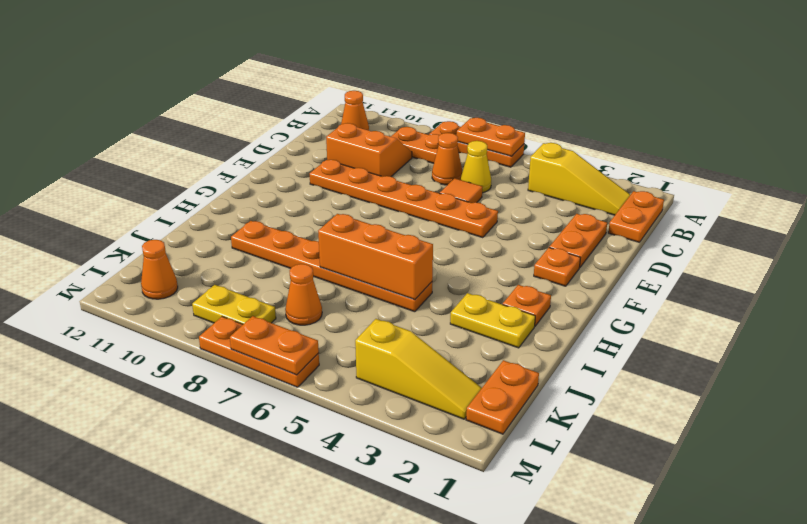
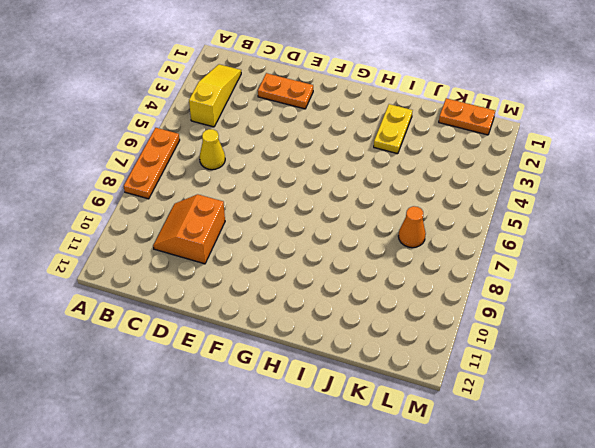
none -> orange 1x2 plate [608,191,664,242]
none -> orange 1x2 plate [391,127,439,163]
none -> orange 1x1 cone [341,91,369,131]

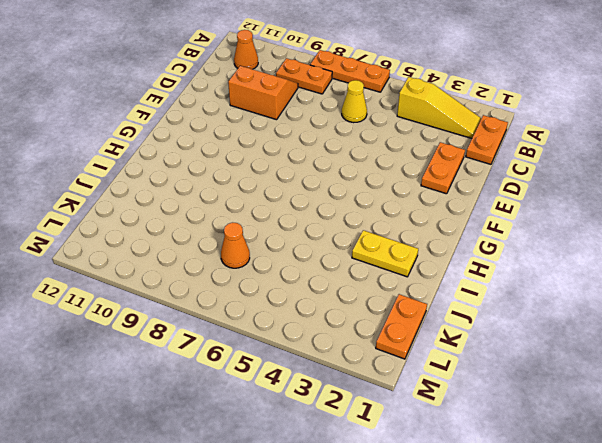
none -> orange 1x1 cone [432,133,462,185]
none -> orange 1x1 tile [440,178,482,203]
none -> orange 1x6 plate [309,160,498,238]

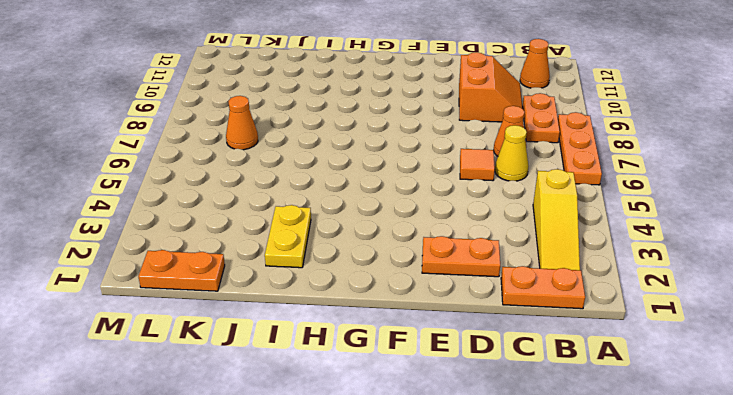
none -> orange 1x6 plate [309,160,498,238]
none -> orange 1x1 plate [534,248,580,286]
none -> orange 1x1 plate [503,285,551,326]

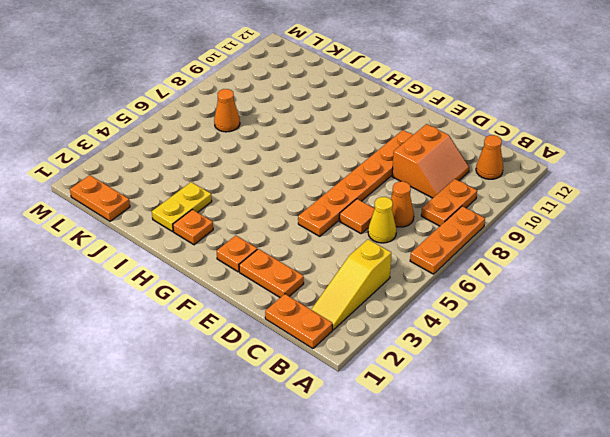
none -> orange 1x6 plate [231,221,432,312]
none -> yellow 1x3 slope [355,319,482,419]
none -> yellow 1x2 plate [192,285,276,324]

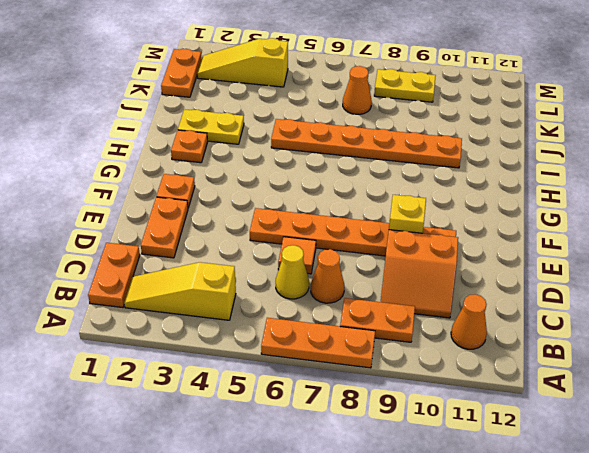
yellow 1x1 brick [389,195,426,233] -> none
none -> orange 1x1 cone [141,240,178,299]
none -> orange 1x3 plate [199,317,319,387]
none -> orange 1x2 plate [457,118,525,156]

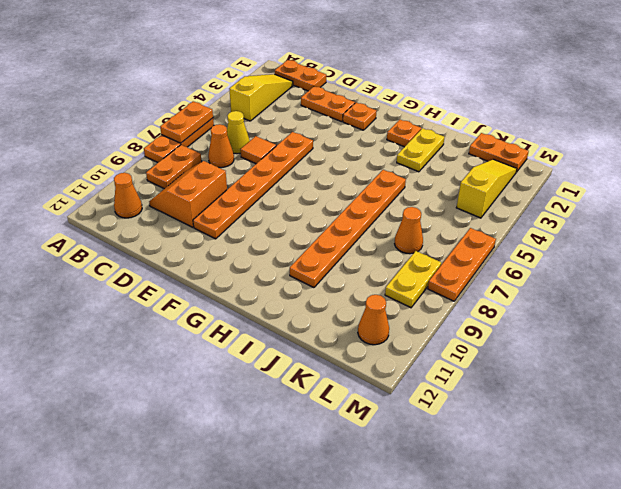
none -> orange 1x3 brick [318,214,433,300]
none -> orange 1x2 plate [230,316,319,375]

